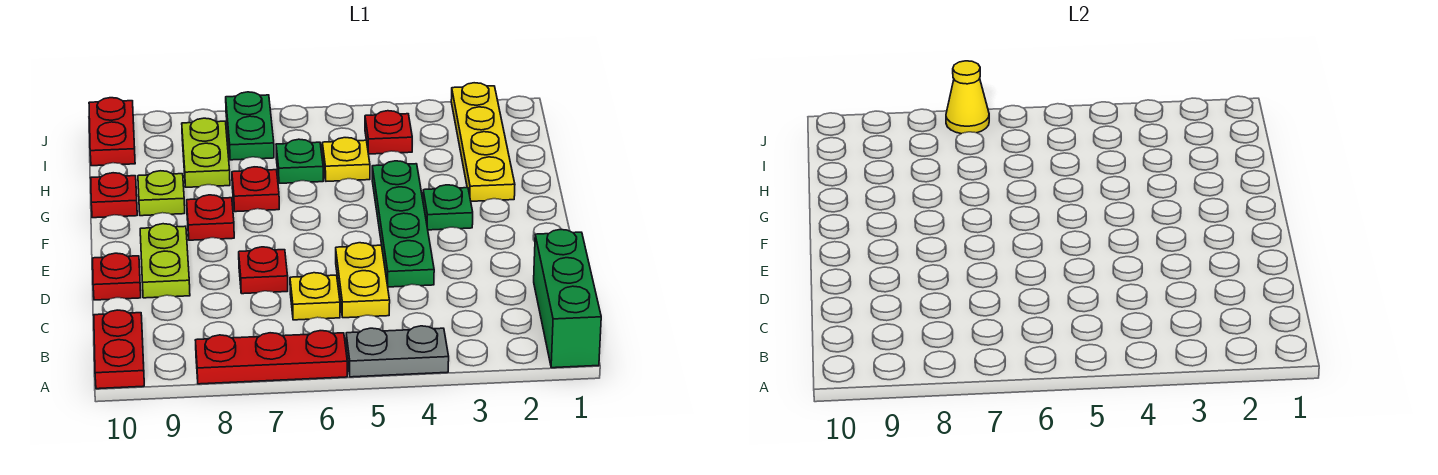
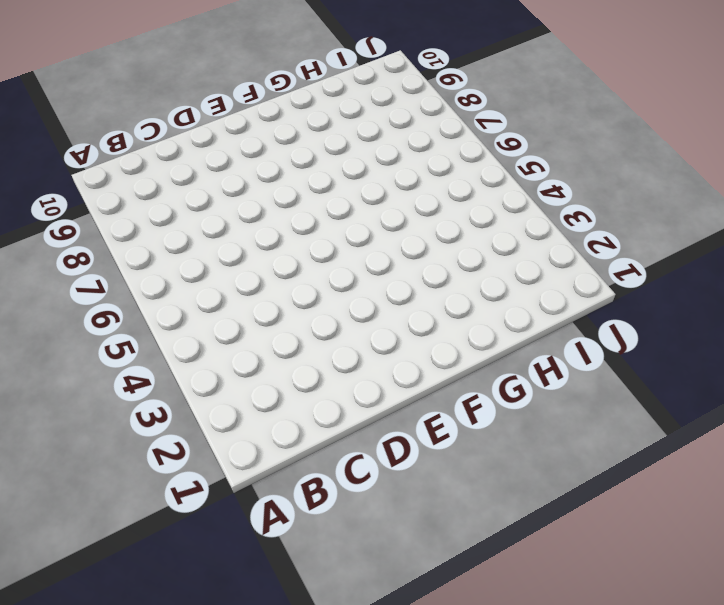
none -> green 1x3 brick [534,230,601,368]
none -> grey 1x2 plate [346,326,449,377]
none -> red 1x3 plate [196,331,347,384]

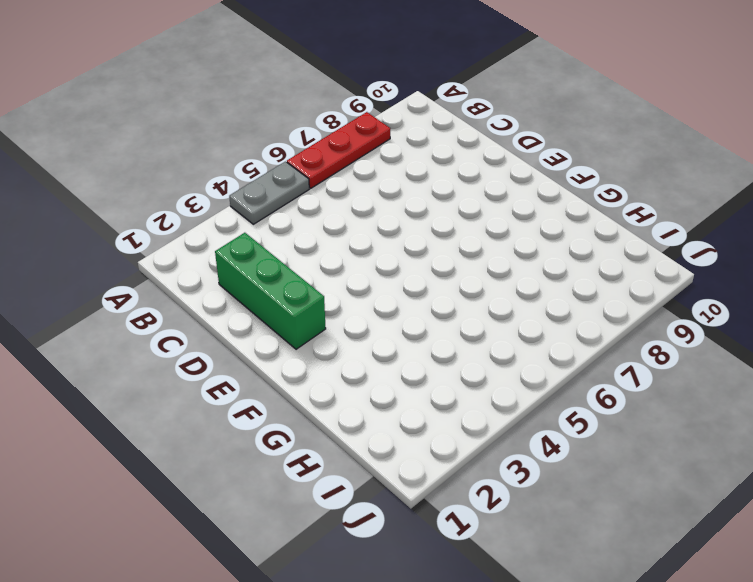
green 1x3 brick [215,233,326,349] -> green 1x3 brick moved to [534,230,601,368]
none -> red 1x2 plate [94,310,144,389]
none -> yellow 1x2 plate [336,243,390,318]
none -> yellow 1x1 plate [290,273,340,320]

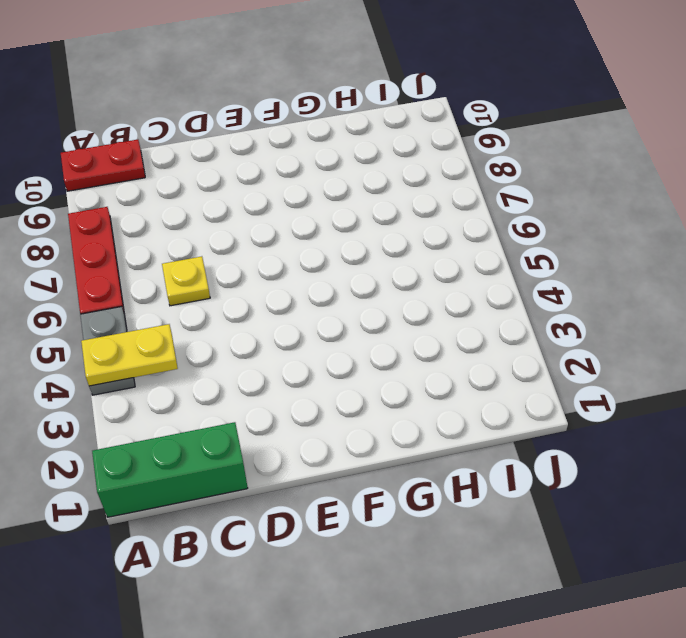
yellow 1x2 plate [81,324,178,386] -> yellow 1x2 plate moved to [336,243,390,318]
none -> green 1x4 plate [372,161,434,287]
none -> red 1x1 plate [239,247,288,294]
none -> lime 1x2 plate [140,224,190,298]

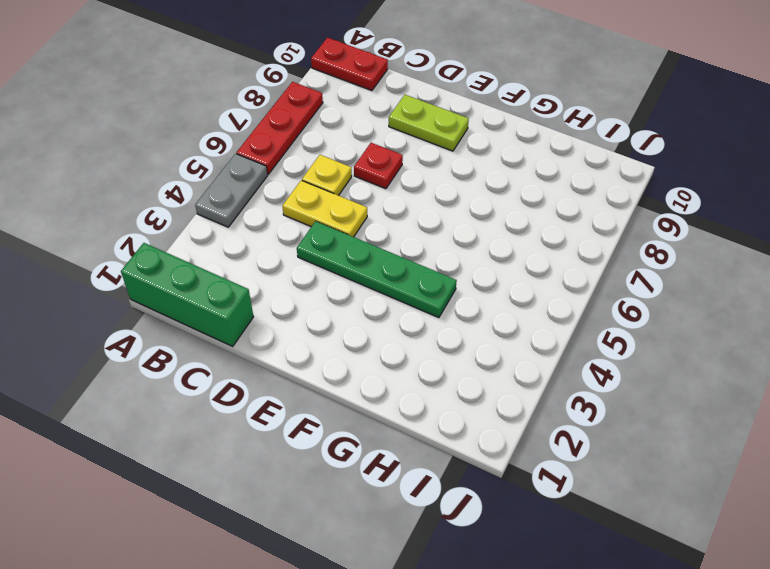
none -> red 1x1 plate [93,253,141,300]
none -> green 1x1 plate [423,185,473,230]
none -> red 1x1 plate [187,195,234,240]

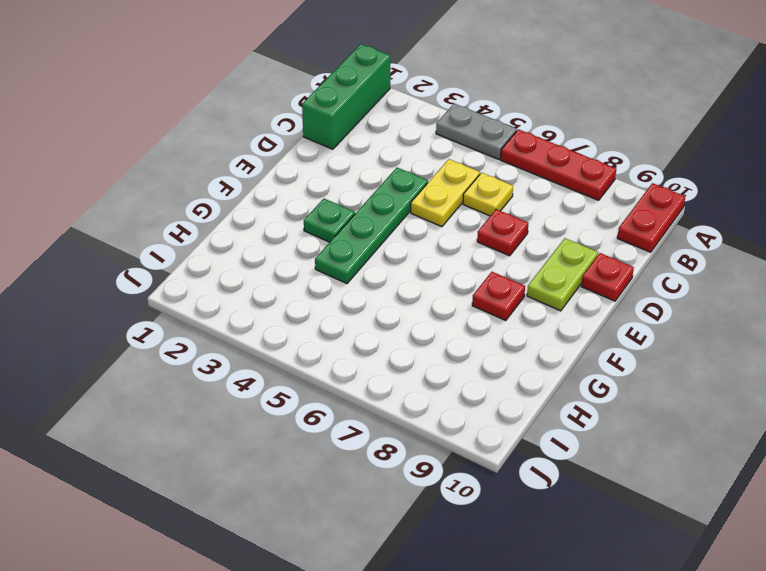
none -> yellow 1x4 plate [451,83,515,201]
none -> red 1x1 plate [232,167,279,212]
none -> lime 1x1 plate [138,171,185,216]

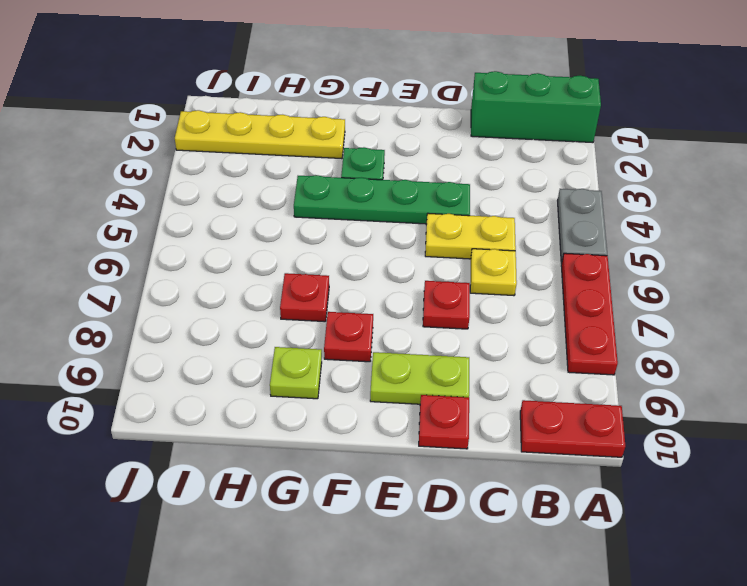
none -> red 1x1 plate [91,173,137,218]
none -> yellow 1x1 plate [322,138,370,181]
none -> green 1x1 plate [276,139,323,183]

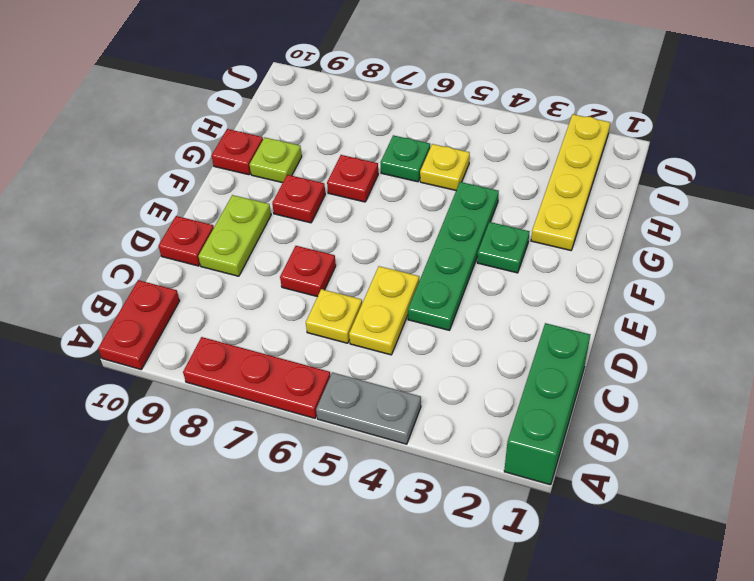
none -> lime 1x2 plate [182,118,230,187]
none -> red 1x1 plate [365,111,412,154]
none -> green 1x2 plate [226,92,274,160]

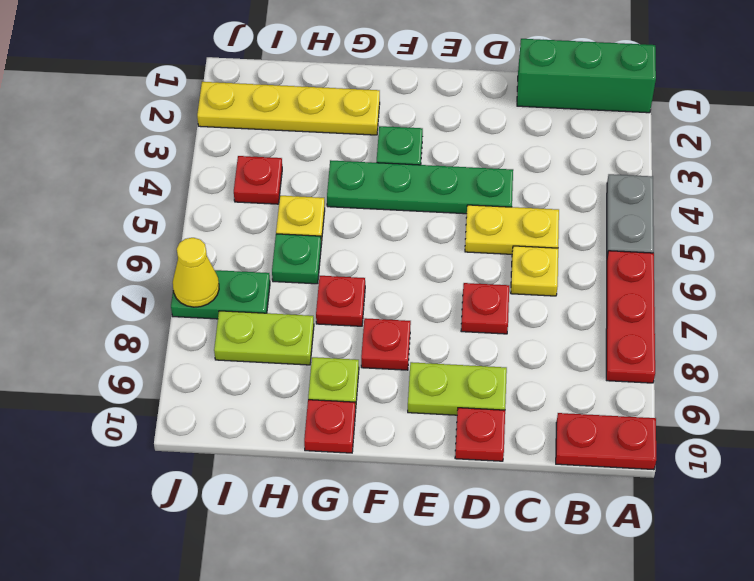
none -> red 1x2 plate [89,98,135,166]

